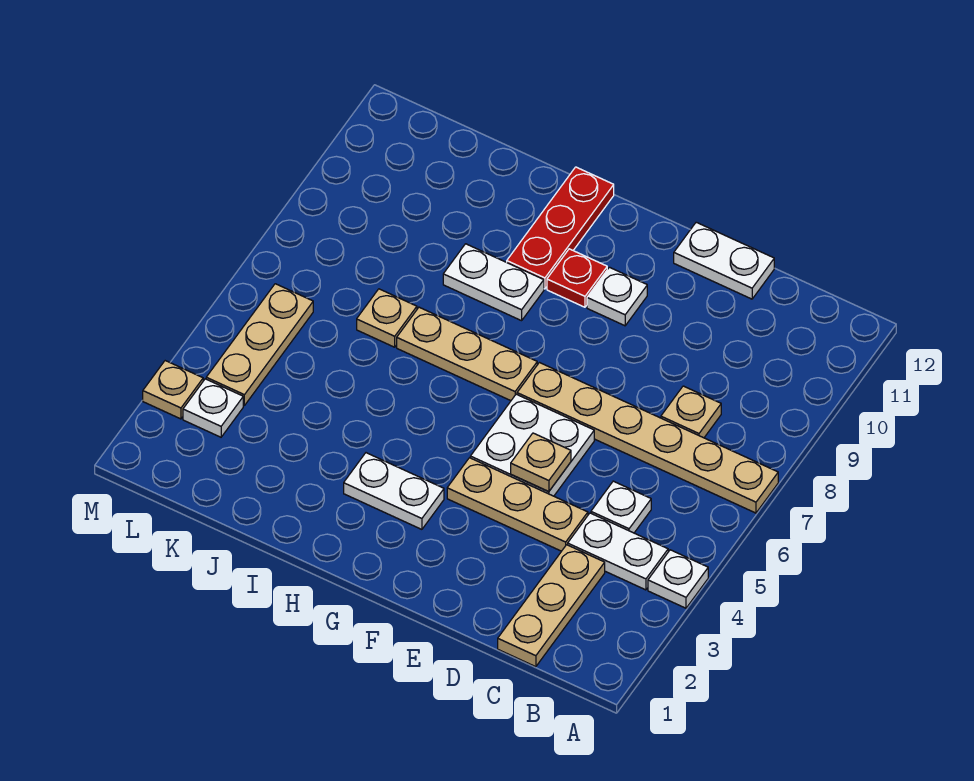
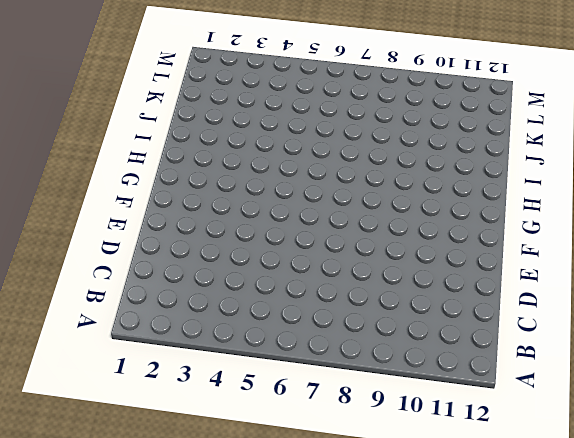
none -> white 1x1 plate [648,550,708,608]
none -> tan 1x6 plate [517,363,778,513]
none -> white 1x2 plate [568,513,668,590]

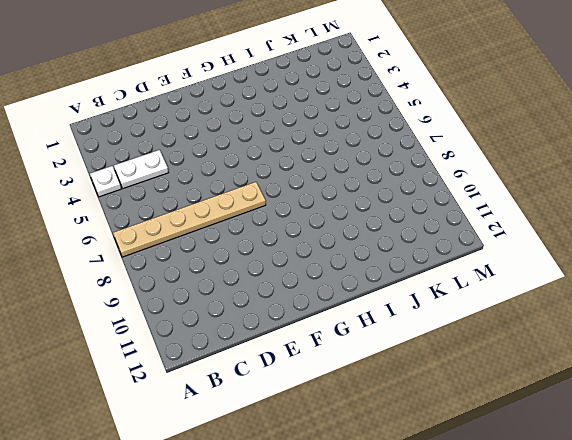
none -> tan 1x3 plate [498,545,605,667]
none -> white 1x1 plate [591,481,651,533]
none -> tan 1x1 plate [661,386,721,438]

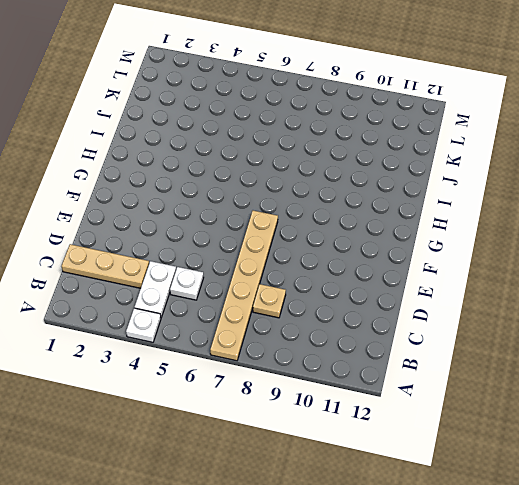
none -> tan 1x3 plate [447,458,588,551]
none -> white 1x2 plate [674,222,774,299]
none -> white 2x2 plate [470,394,594,496]

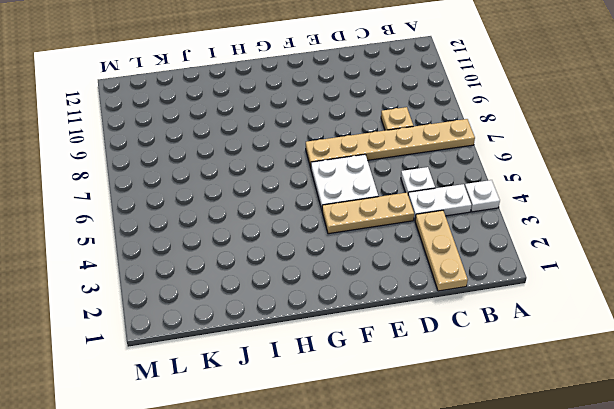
none -> white 1x2 plate [674,222,774,299]
none -> white 1x1 plate [587,267,647,326]
none -> white 1x2 plate [344,453,444,529]

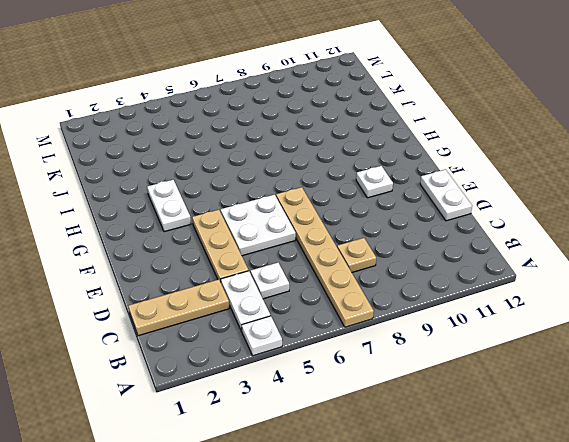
none -> tan 1x3 plate [397,307,537,401]
none -> red 1x1 plate [547,249,607,307]
none -> white 1x2 plate [443,244,544,321]

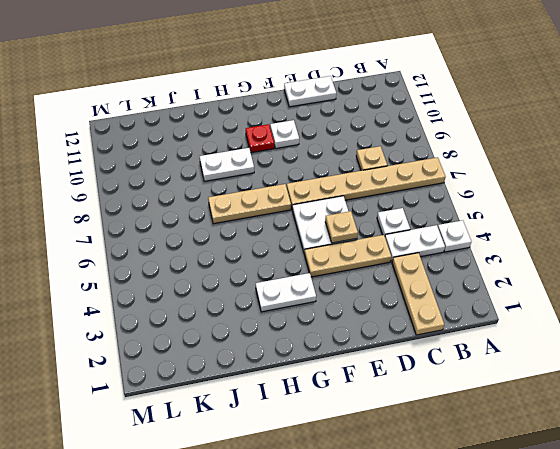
none -> red 1x3 plate [507,167,614,289]
none -> tan 1x1 plate [357,289,417,347]
none -> white 1x1 plate [183,379,243,437]

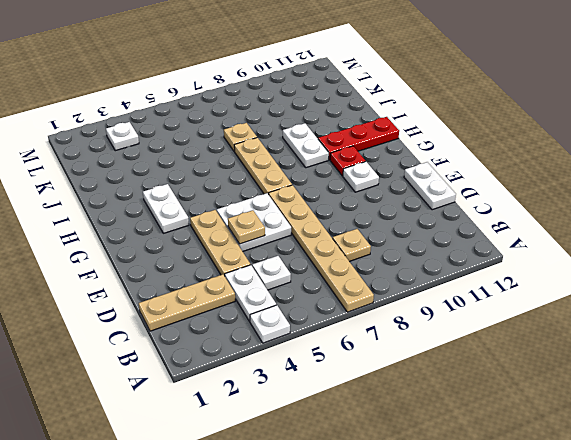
none -> tan 1x3 plate [206,284,313,405]
none -> tan 1x1 plate [143,361,203,419]

